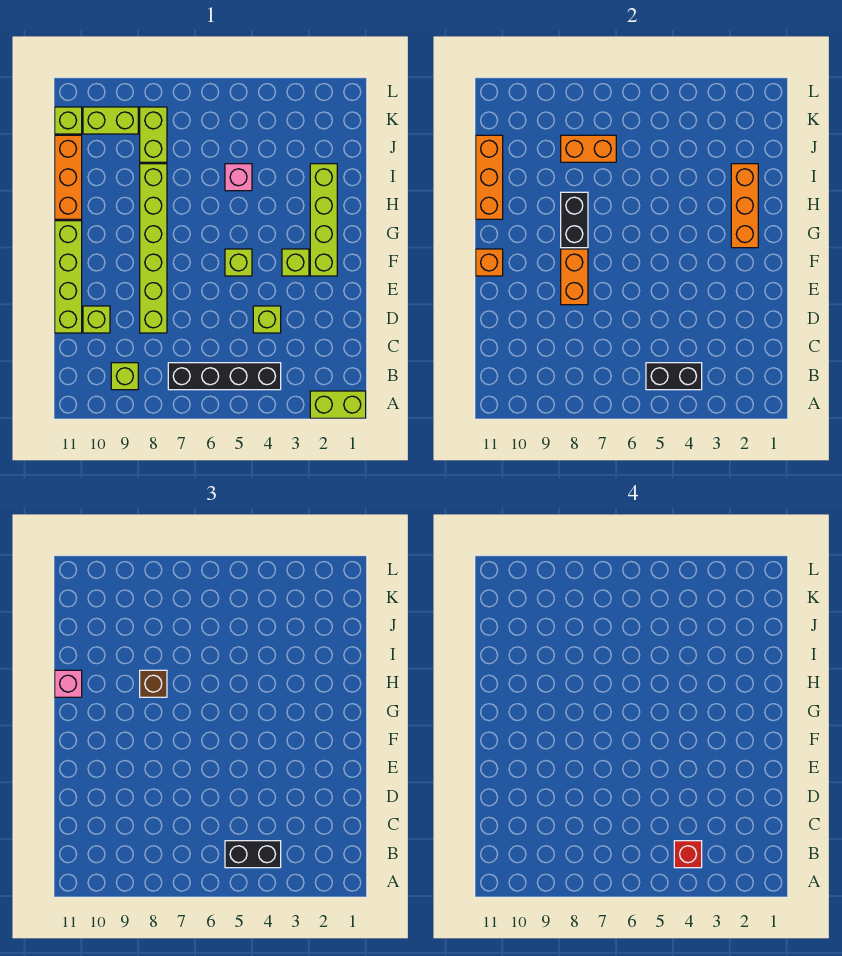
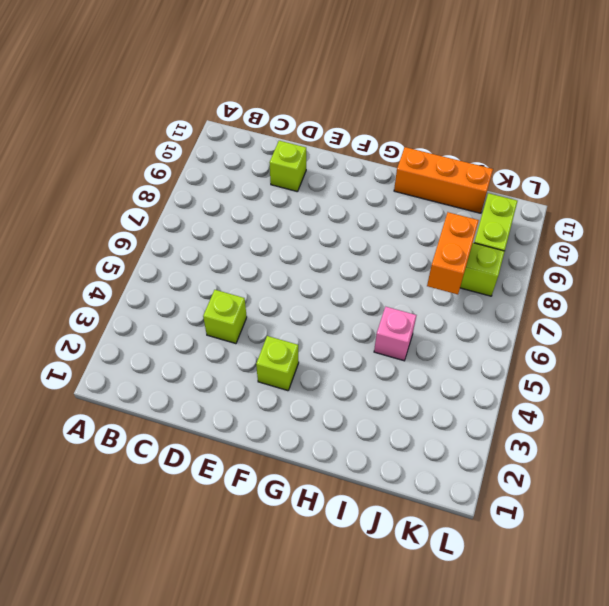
none -> lime 1x2 brick [310,391,366,418]
none -> black 1x4 brick [168,363,281,390]
none -> lime 1x1 brick [111,363,138,390]

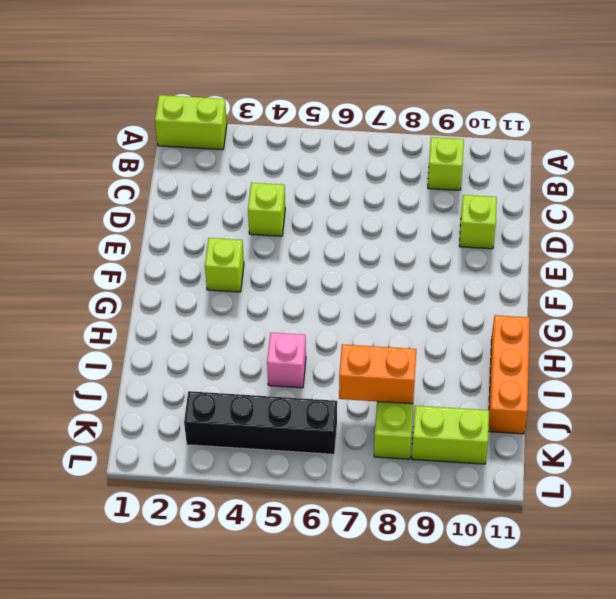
black 1x4 brick [184,391,337,454] -> black 1x4 brick moved to [168,363,281,390]
none -> lime 1x6 brick [140,164,167,333]
none -> lime 1x4 brick [55,221,82,333]
none -> lime 1x4 brick [310,164,337,276]

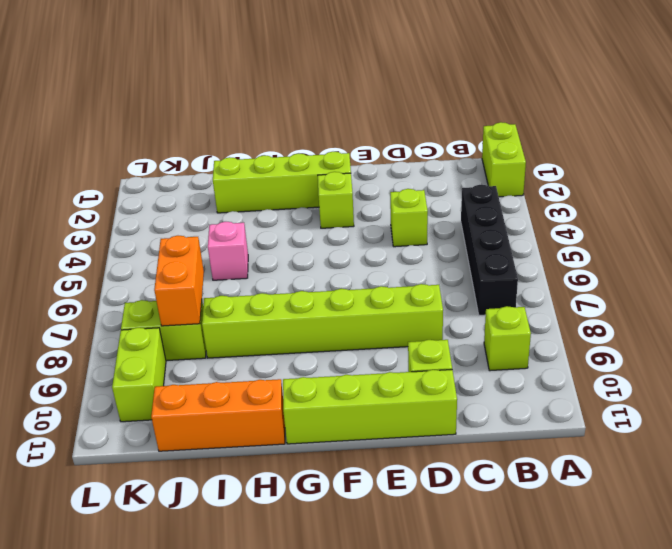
none -> lime 1x1 brick [225,249,252,276]
none -> lime 1x1 brick [55,107,82,134]
none -> black 1x2 brick [646,363,702,390]

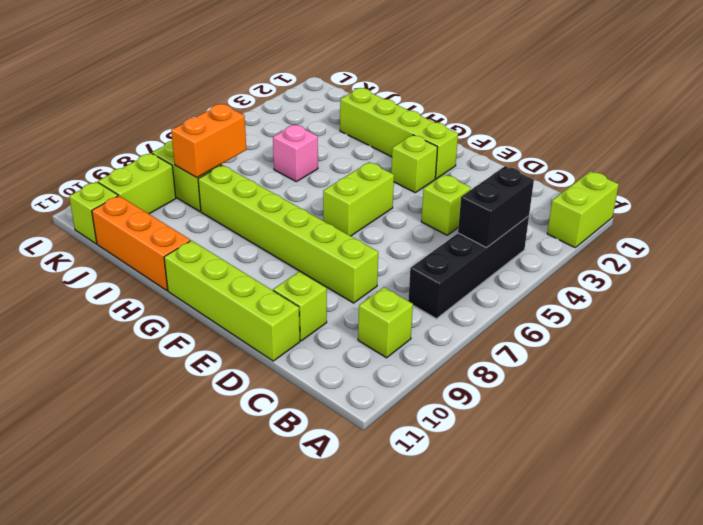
lime 1x2 brick [323,162,394,236] -> lime 1x1 brick [225,249,252,276]
none -> orange 1x2 brick [561,249,588,305]
none -> orange 1x1 brick [476,249,503,276]
none -> orange 1x3 brick [731,164,758,248]

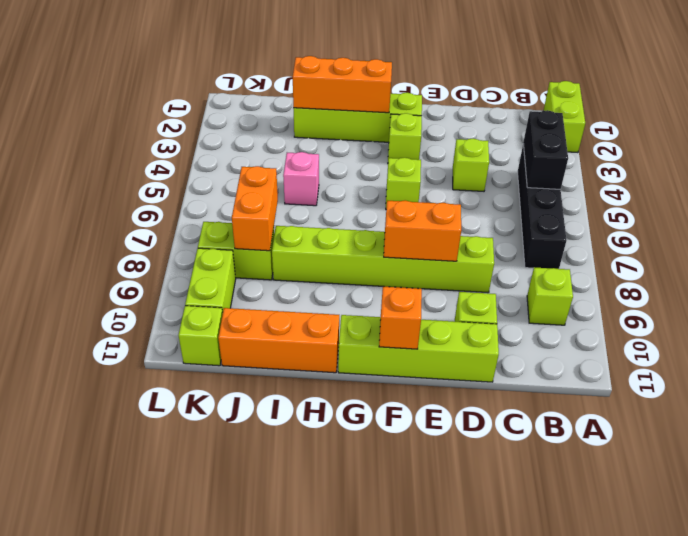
none -> black 1x2 brick [561,192,588,248]
none -> orange 1x3 brick [476,135,503,219]
none -> black 1x2 brick [225,841,281,868]

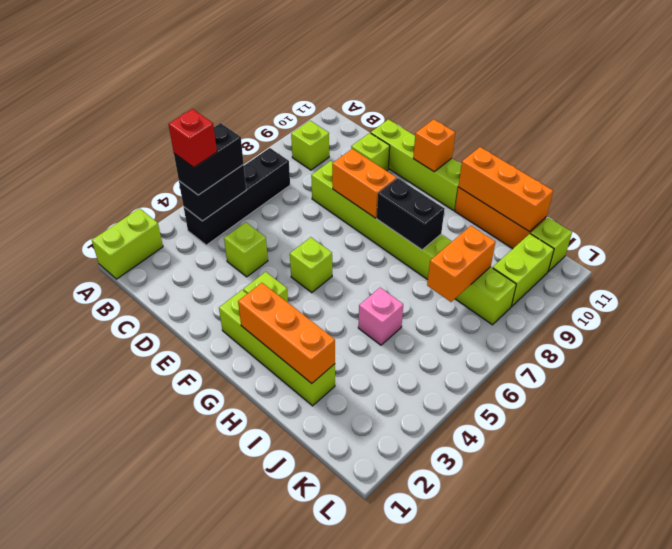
none -> brown 1x1 brick [140,670,167,697]
none -> pink 1x1 brick [55,670,82,697]

